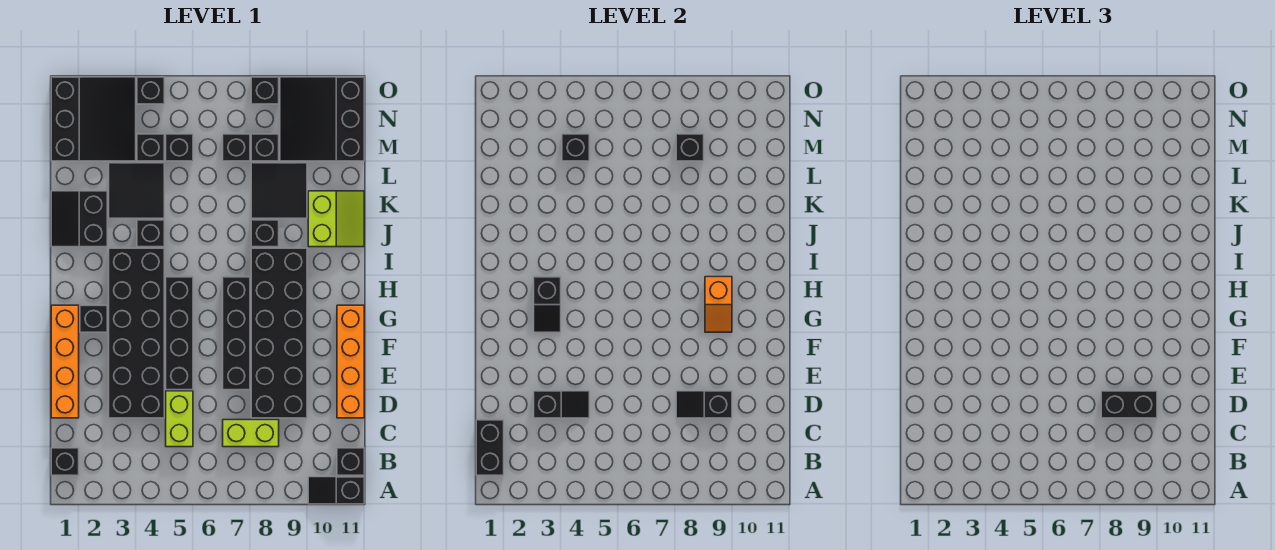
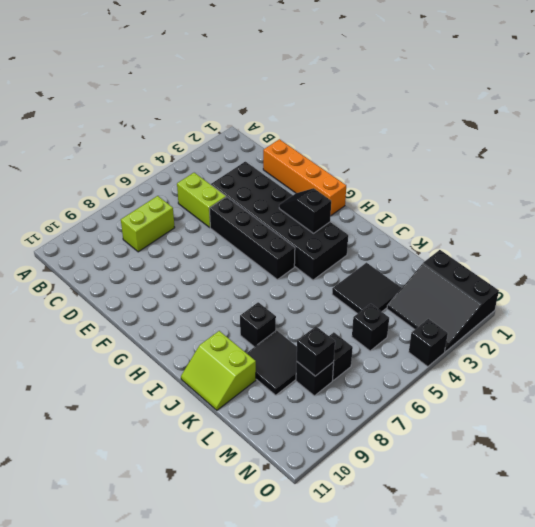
none -> black 1x2 slope [308,477,364,504]
none -> black 1x1 brick [51,448,79,475]
none -> black 1x1 brick [337,448,364,475]
none -> black 2x6 brick [251,248,307,418]

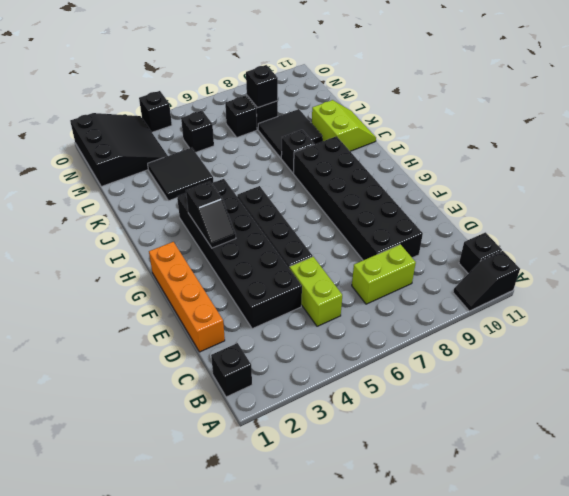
none -> orange 1x4 brick [337,305,364,418]
none -> black 1x4 brick [223,277,250,390]
none -> black 1x1 brick [80,305,107,332]
none -> black 2x2 slope [51,191,107,247]

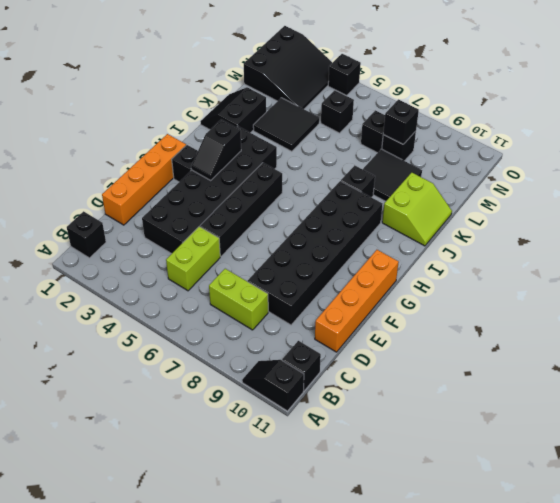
none -> black 1x4 brick [223,277,250,390]
none -> black 1x1 brick [137,220,164,247]
none -> black 1x1 brick [137,134,164,161]
none -> black 3x3 slope [280,77,364,161]

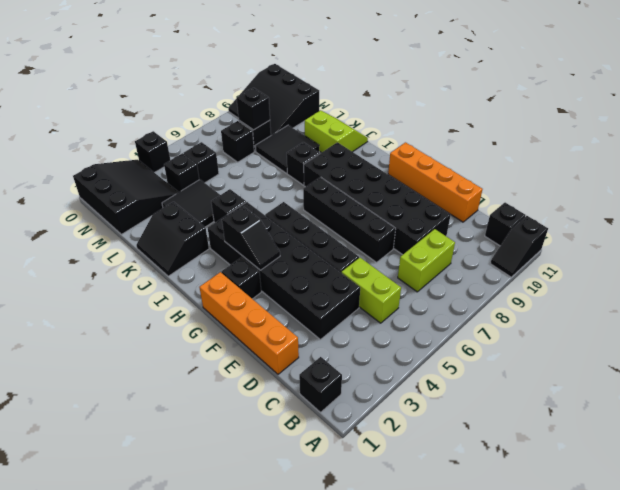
none -> black 1x1 brick [251,77,279,104]
none -> black 1x2 brick [476,420,504,475]
none -> black 1x2 slope [534,391,589,418]
none -> black 1x2 slope [676,391,732,418]

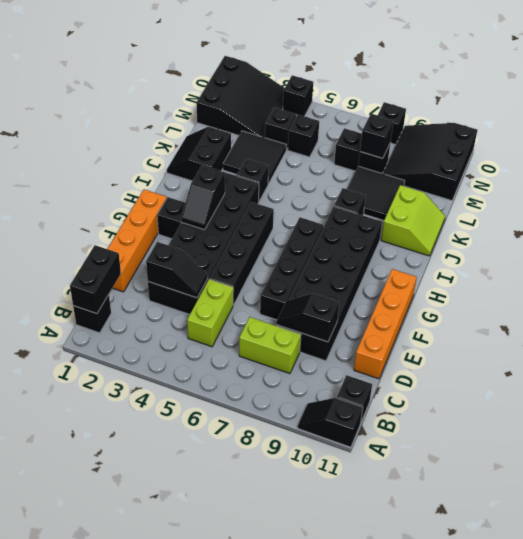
none -> orange 1x2 slope [705,277,732,332]
none -> black 1x1 brick [562,134,589,161]
none -> black 1x2 brick [1101,391,1157,418]

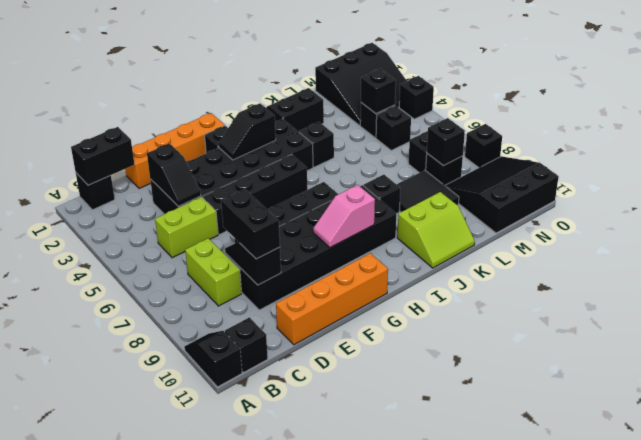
pink 1x2 slope [313,185,375,247] -> orange 1x2 slope [705,277,732,332]
none -> black 2x2 tile [109,163,164,218]

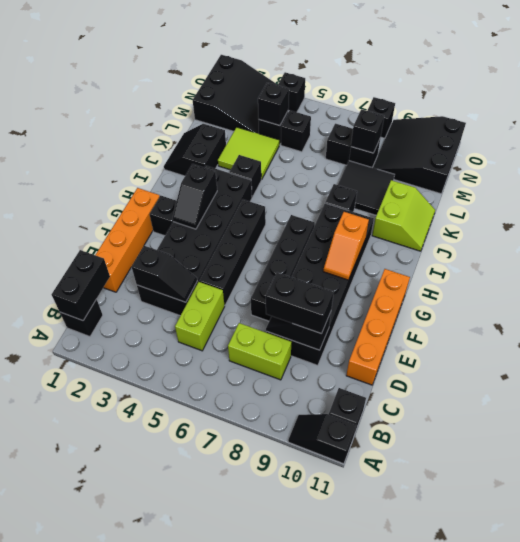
lime 2x2 tile [218,127,279,179] -> black 2x2 tile [109,163,164,218]

